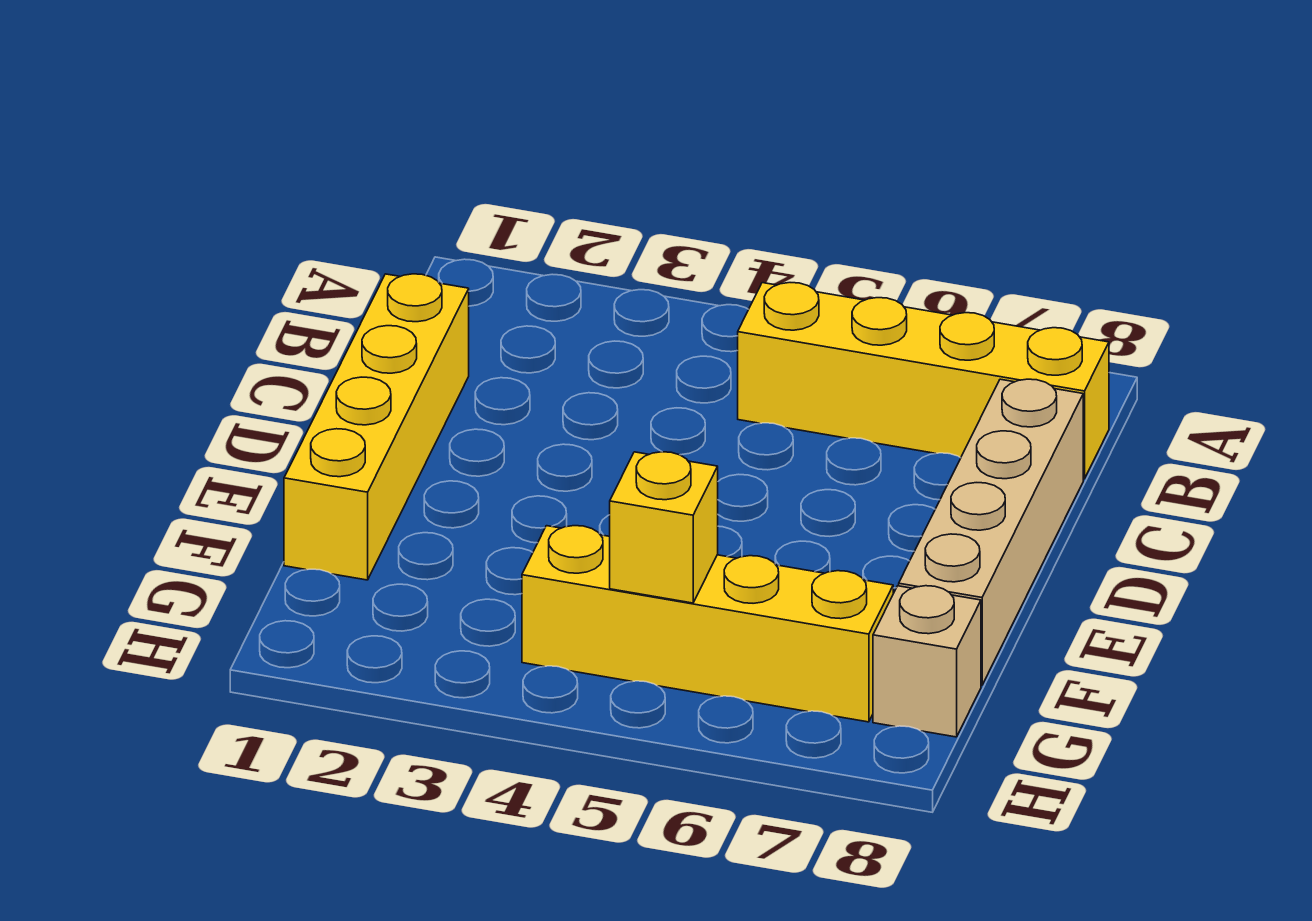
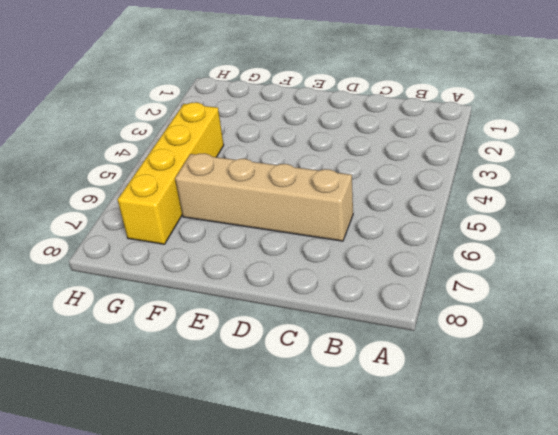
tan 1x4 brick [175,153,353,241] -> tan 1x4 brick moved to [899,379,1083,685]
none -> yellow 1x4 brick [738,283,1109,479]
none -> yellow 1x4 brick [284,274,469,580]

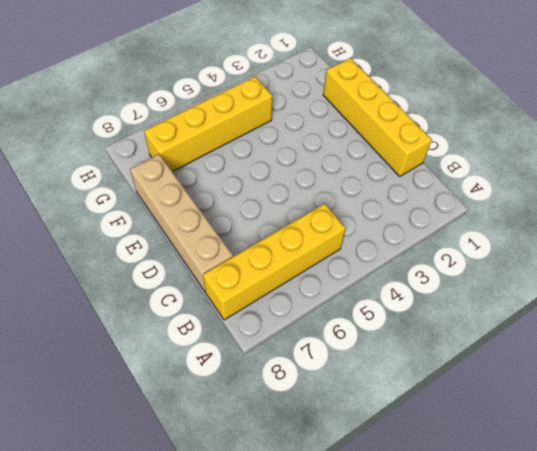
none -> tan 1x1 brick [873,586,981,737]
none -> yellow 1x1 brick [610,452,718,603]

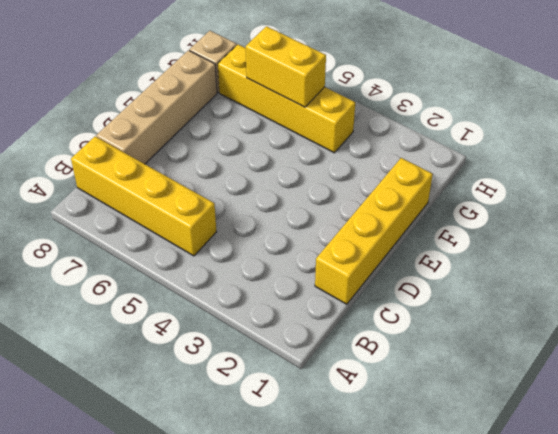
yellow 1x2 brick [246,26,326,107] -> yellow 1x1 brick [610,452,718,603]

